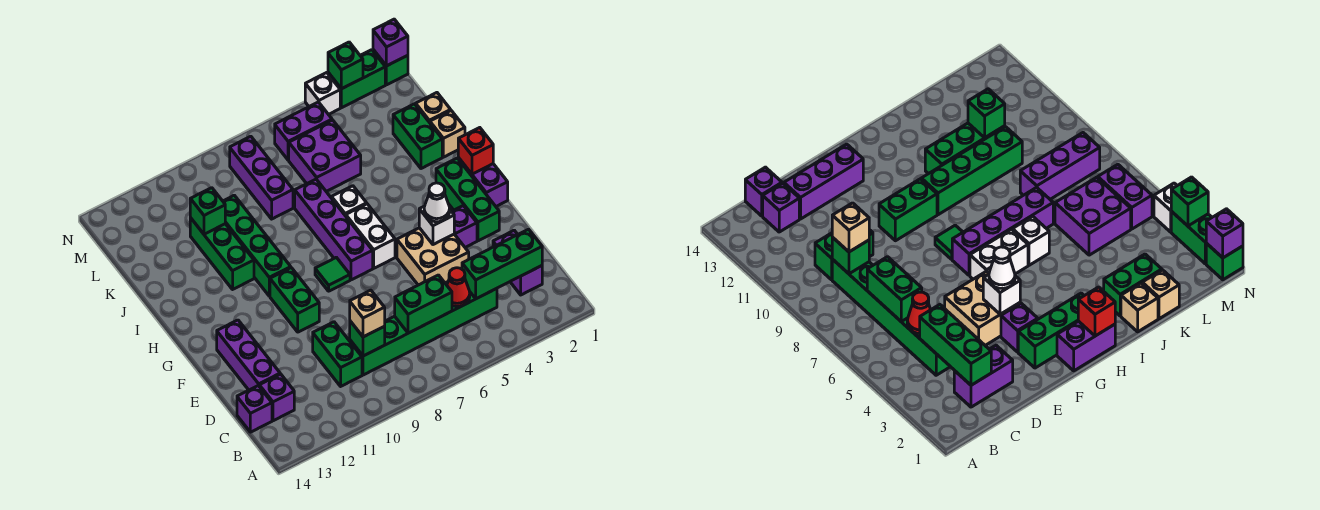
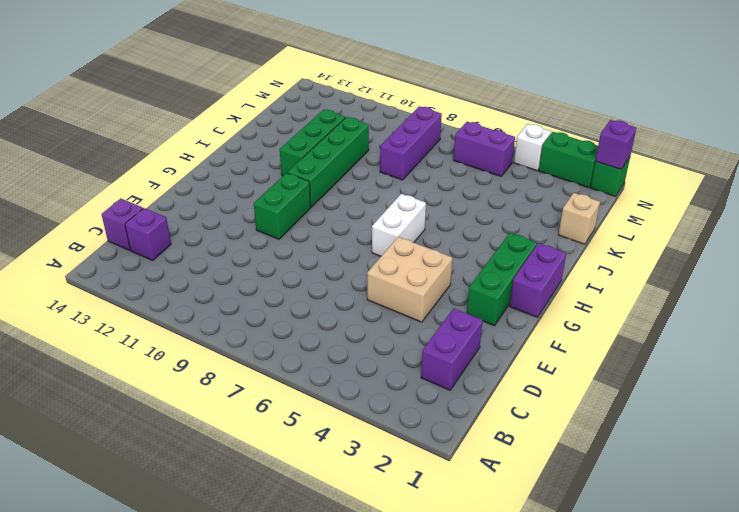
none -> green 1x6 brick [350,288,497,375]
none -> green 1x2 brick [313,322,362,386]
none -> purple 1x3 brick [217,320,280,390]
none -> purple 1x1 brick [452,206,477,247]

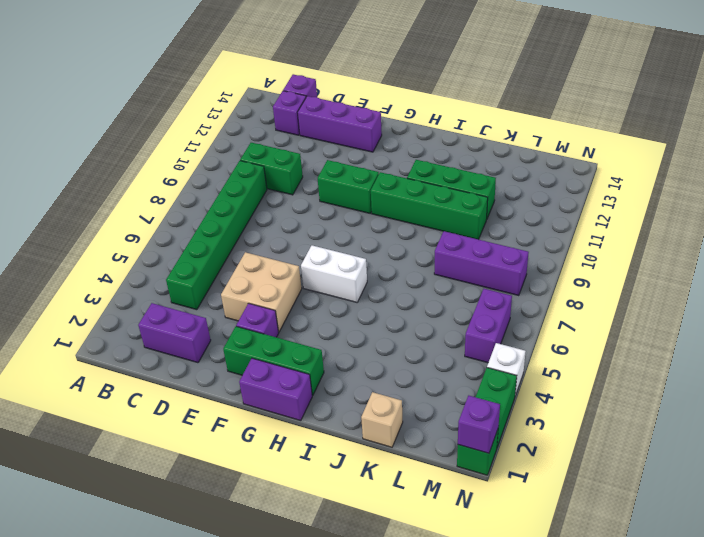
none -> purple 1x4 brick [295,179,373,280]
none -> green 1x1 tile [315,257,350,291]
none -> white 1x1 brick [332,186,367,216]
none -> tan 1x1 brick [430,111,465,157]

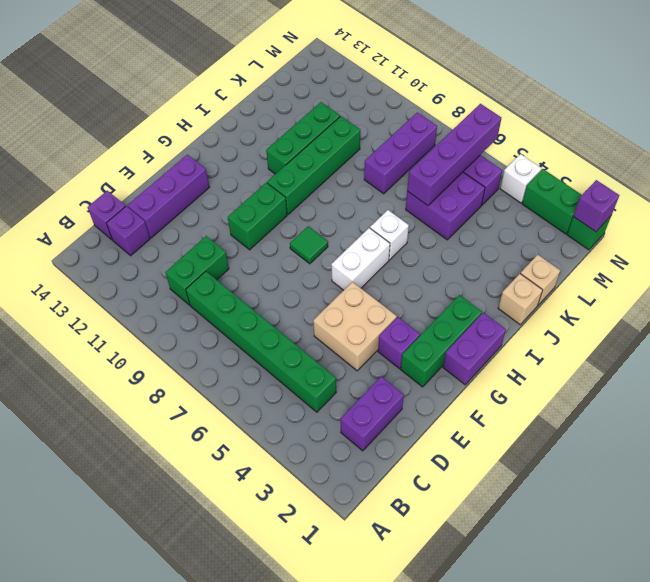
purple 1x4 brick [407,104,501,206] -> purple 1x4 brick moved to [295,179,373,280]
none -> green 1x2 brick [393,104,442,169]
none -> green 1x3 brick [462,229,542,299]
none -> red 1x1 cone [447,268,470,307]
none -> green 1x2 brick [395,275,452,333]

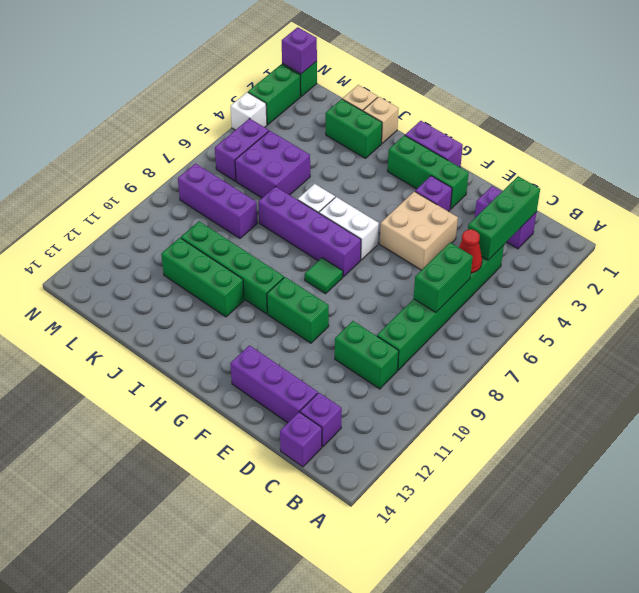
none -> green 1x1 brick [350,321,385,356]
none -> white 1x1 brick [419,206,454,245]
none -> red 1x1 brick [458,128,493,174]
none -> green 1x1 brick [190,188,225,234]

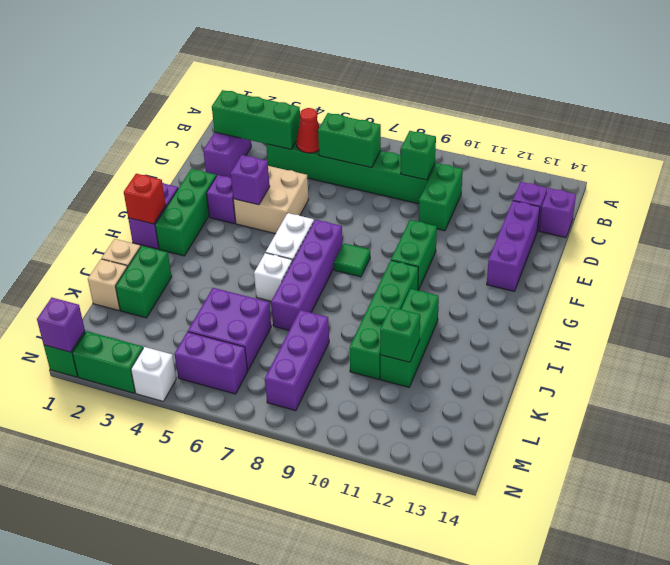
purple 1x1 brick [231,155,270,205] -> white 1x1 brick [419,206,454,245]
none -> green 1x1 brick [328,42,363,89]
none -> tan 1x1 brick [350,290,385,337]
none -> white 1x1 cone [424,183,450,222]

